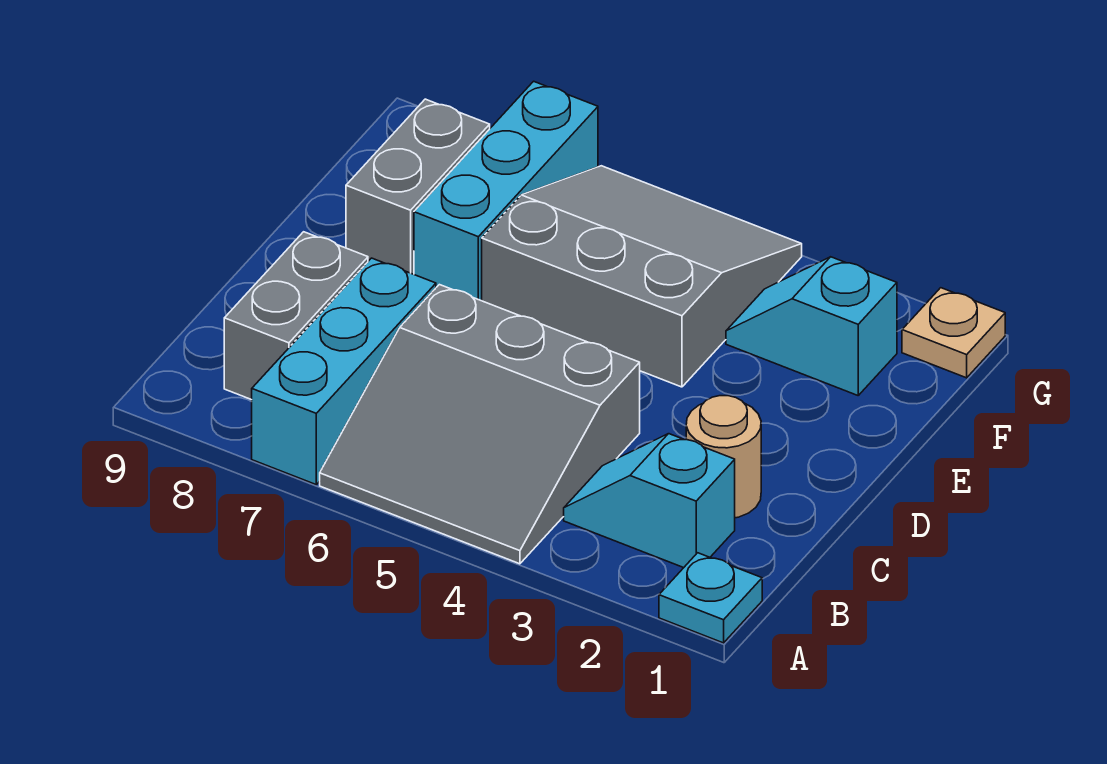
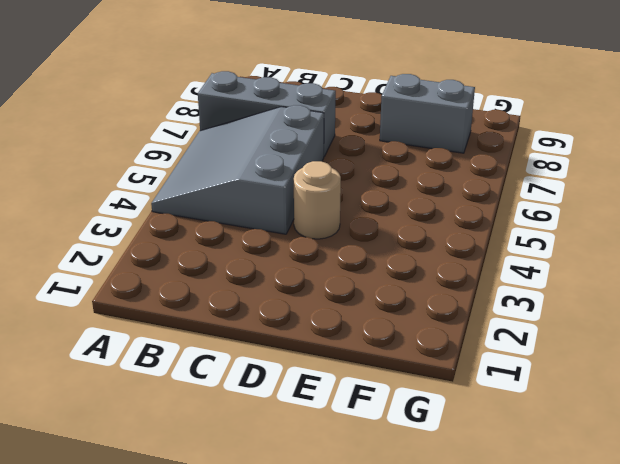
grey 1x3 brick [198,71,336,156] -> cyan 1x3 brick [252,258,436,484]
tan 1x1 round brick [294,161,341,239] -> tan 1x1 round brick moved to [686,396,761,518]
none -> cyan 1x1 plate [659,553,762,643]
none -> cyan 1x2 slope [564,434,735,568]

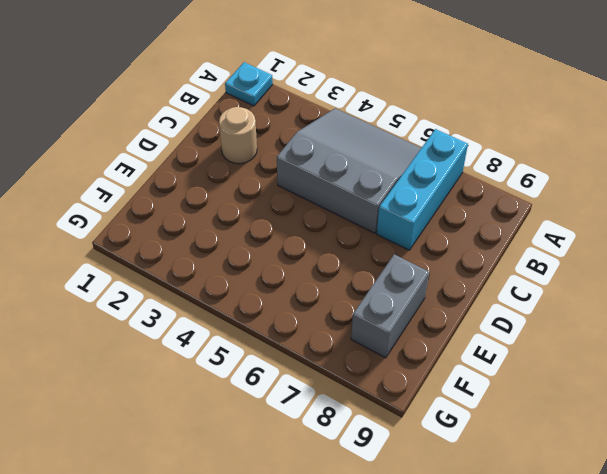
none -> cyan 1x2 slope [564,434,735,568]
none -> grey 1x2 brick [224,232,368,400]

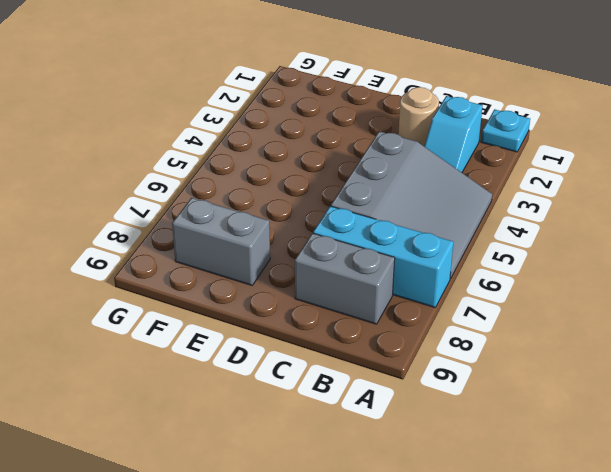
none -> grey 3x3 slope [482,166,802,387]
none -> cyan 1x3 brick [414,81,598,301]

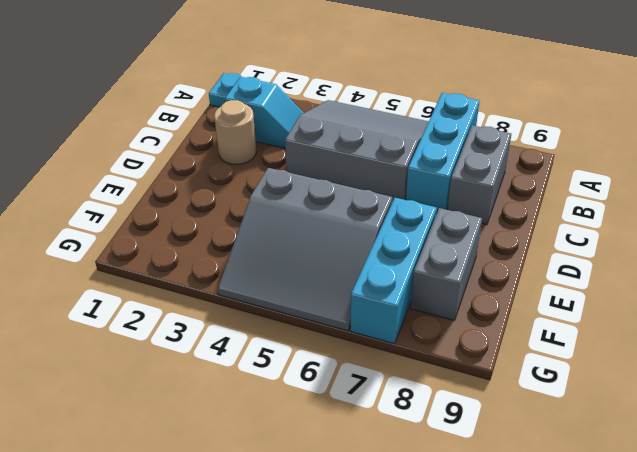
none -> cyan 1x2 slope [726,257,897,395]
none -> tan 1x1 plate [902,288,1005,378]

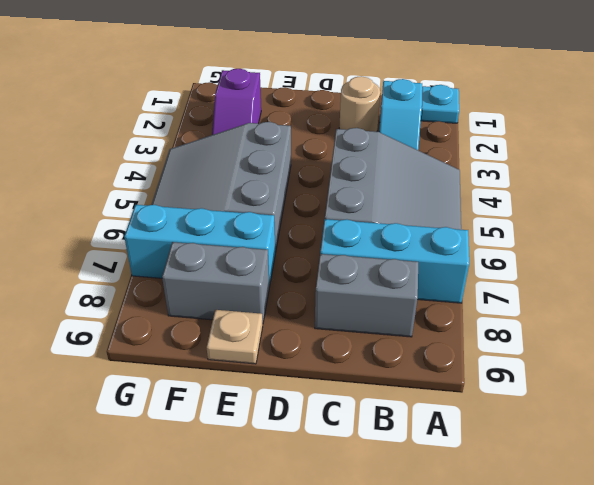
tan 1x1 plate [207,310,263,364] -> tan 1x1 plate moved to [902,288,1005,378]
purple 1x2 slope [212,69,261,135] -> cyan 1x2 slope [726,257,897,395]

